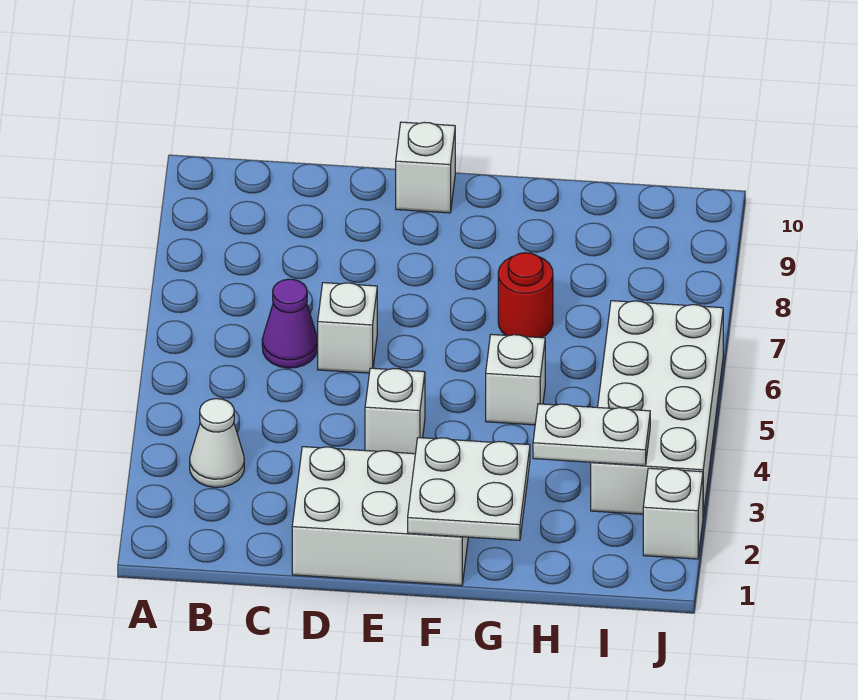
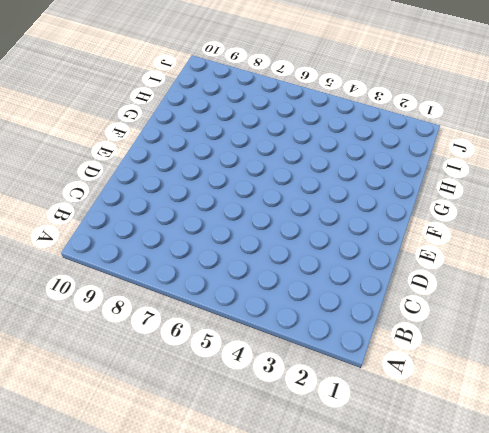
none -> white 1x1 cone [190,399,244,487]
none -> purple 1x1 cone [262,279,317,368]
none -> white 2x3 brick [292,447,468,586]

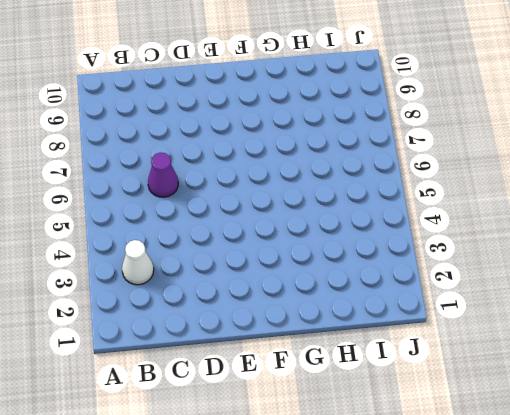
none -> white 2x3 brick [292,447,468,586]
none -> white 1x1 brick [318,283,377,373]
none -> white 1x1 brick [365,368,425,454]

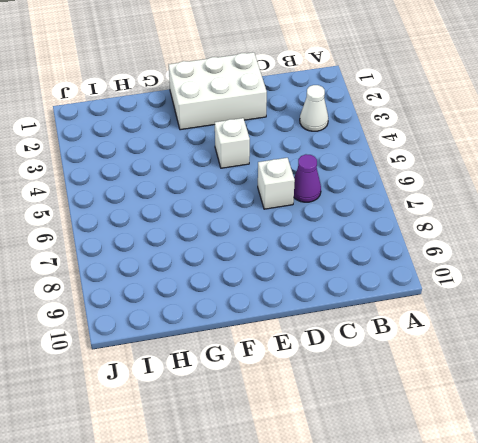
none -> white 1x1 brick [396,122,455,213]
none -> white 1x1 brick [486,334,545,425]
none -> red 1x1 round brick [498,253,553,338]

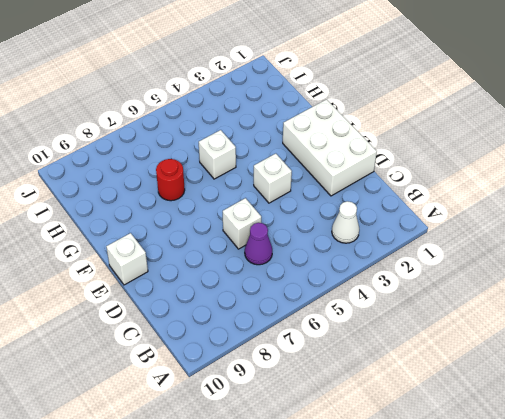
none -> white 2x4 brick [591,301,723,516]
none -> white 1x1 brick [643,468,703,559]
none -> white 2x2 plate [408,438,530,540]

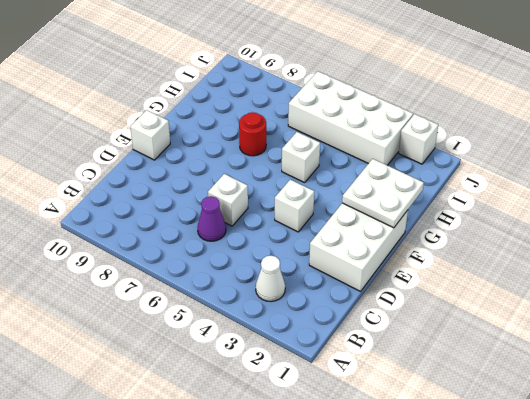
none -> white 1x2 plate [533,404,650,466]

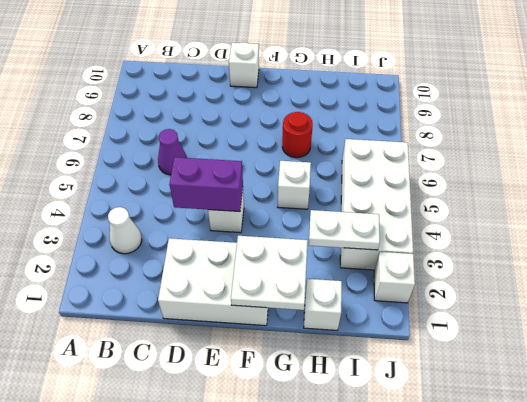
purple 1x2 brick [169,157,243,212] -> none
white 1x1 brick [304,279,342,330] -> white 1x1 brick moved to [318,283,377,373]

